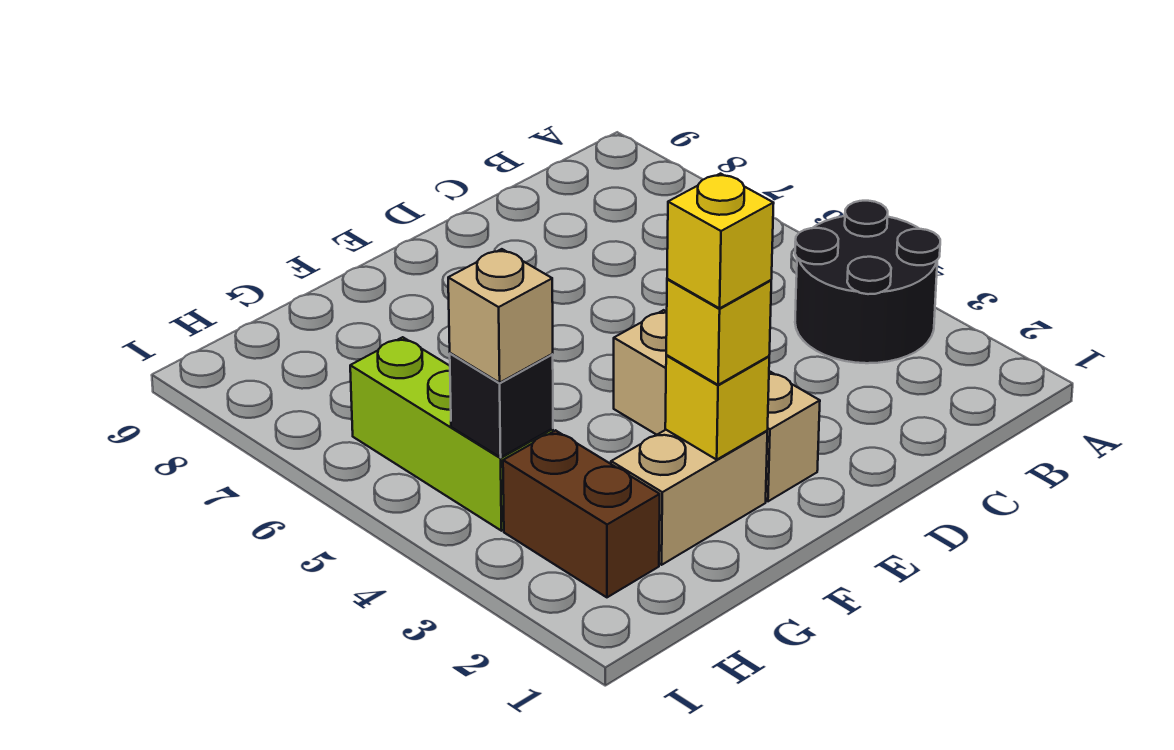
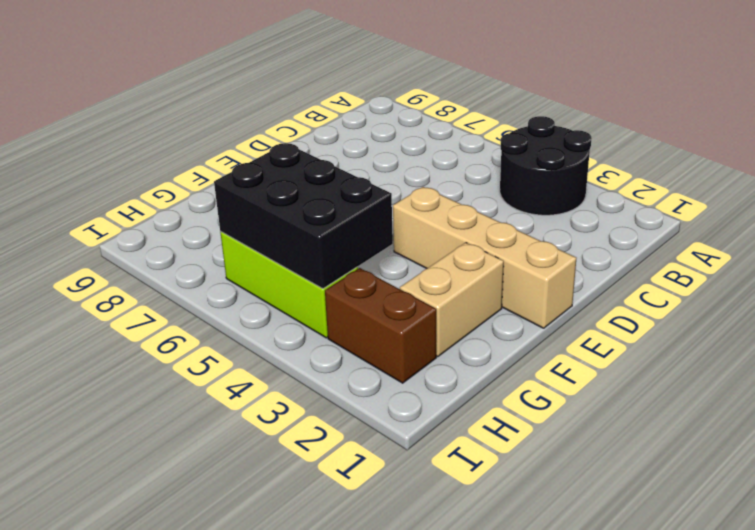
tan 1x4 brick [393,187,576,328] -> tan 1x3 brick [614,310,820,501]
black 2x3 brick [214,143,393,289] -> black 1x1 brick [450,353,553,458]
none -> yellow 1x1 brick [665,355,769,460]
none -> yellow 1x1 brick [666,279,771,385]

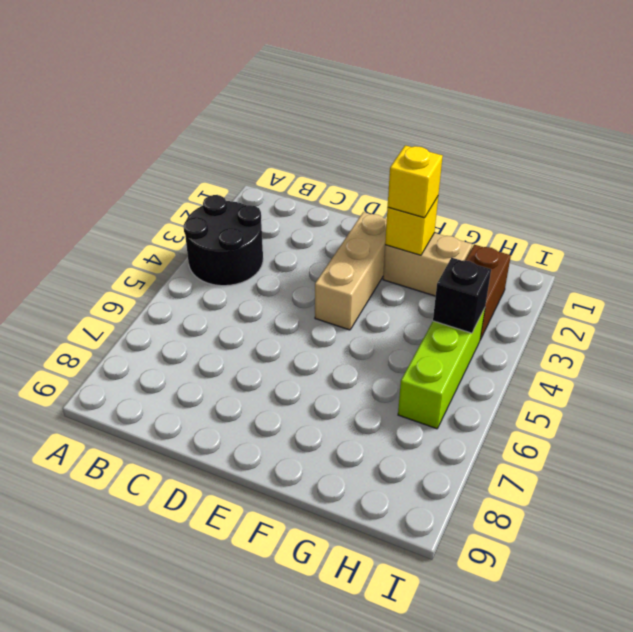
none -> tan 1x1 brick [448,249,553,383]
none -> yellow 1x1 brick [667,174,774,308]

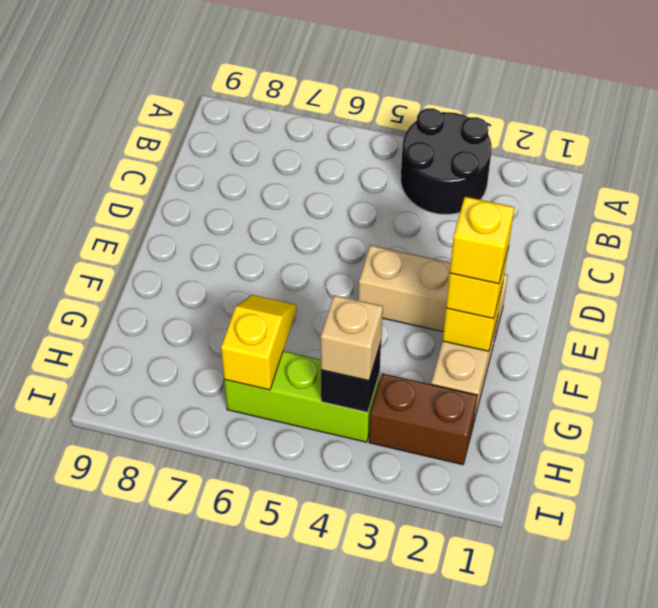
yellow 1x2 slope [221,295,297,390] -> none

